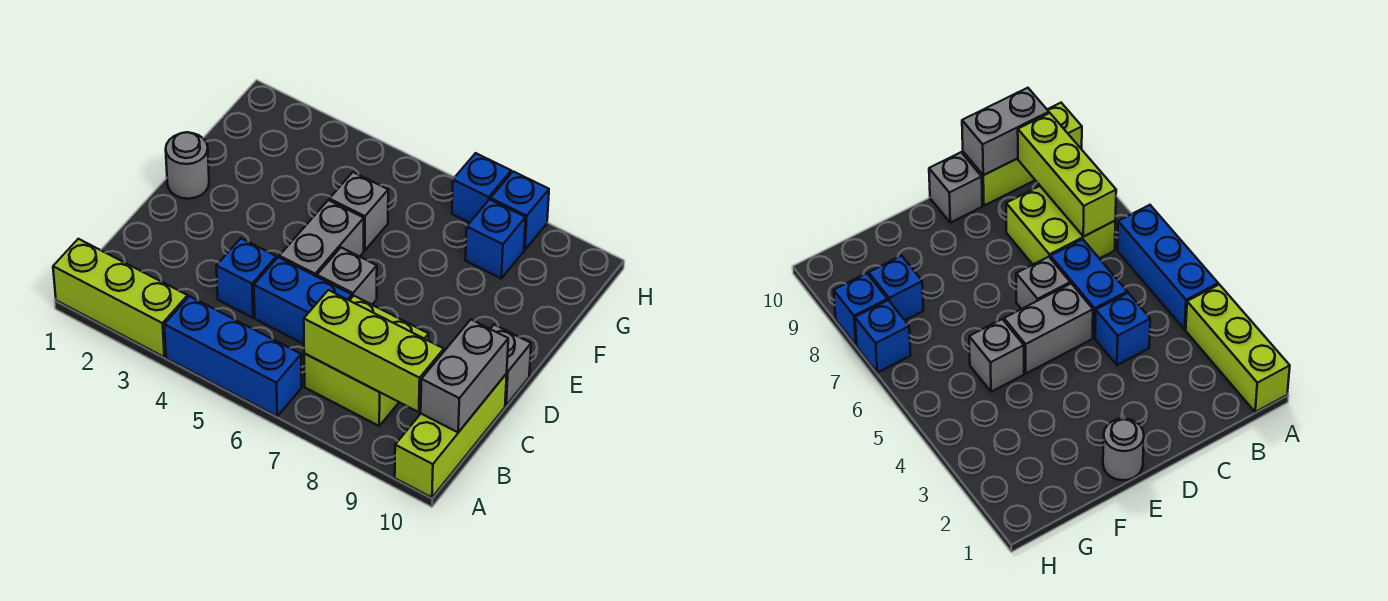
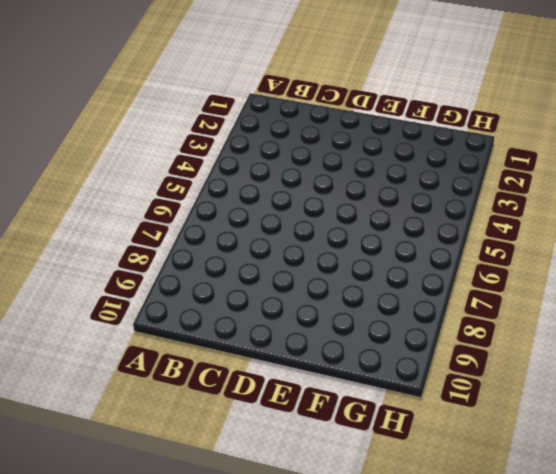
none -> lime 1x3 brick [53,239,188,357]
none -> blue 1x3 brick [164,296,302,416]
none -> lime 1x3 brick [395,374,507,498]

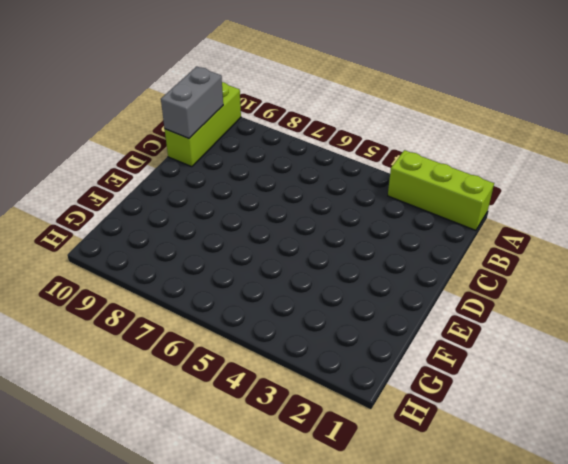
none -> blue 1x3 brick [164,296,302,416]
none -> lime 2x2 brick [304,296,429,426]
none -> blue 1x1 brick [216,238,276,318]

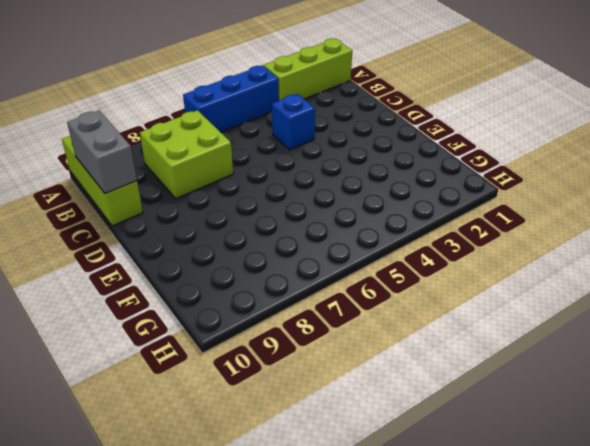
none -> blue 1x2 brick [254,257,352,344]
none -> grey 1x2 brick [279,200,364,277]
none -> grey 1x1 brick [317,248,377,304]

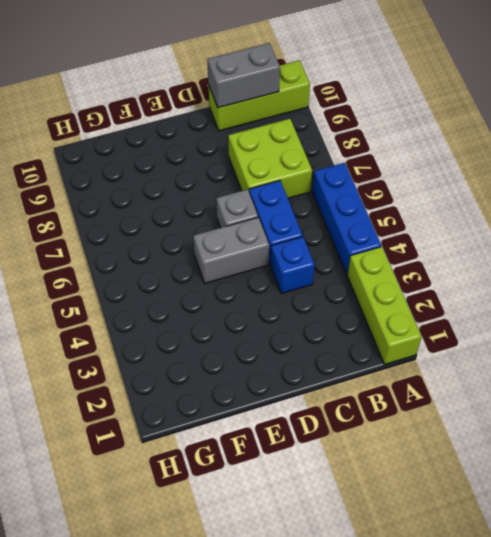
none -> grey 1x1 brick [491,325,531,405]
none -> grey 1x1 round brick [166,132,209,199]
none -> grey 1x1 brick [329,172,388,251]

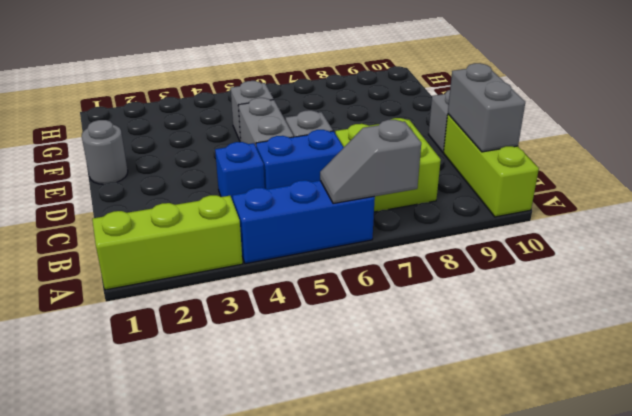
grey 1x2 slope [320,120,421,204] -> none
none -> blue 1x1 brick [465,200,526,278]
none -> blue 1x1 brick [452,153,511,223]
none -> blue 1x1 brick [491,172,549,250]

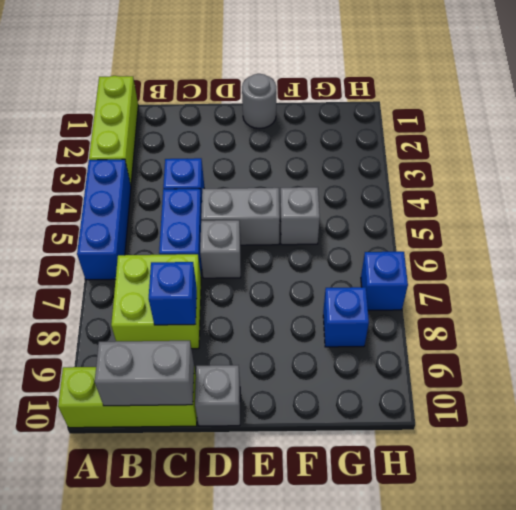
blue 1x1 brick [149,262,197,325] -> blue 1x1 brick moved to [491,172,549,250]
none -> lime 1x3 brick [304,290,444,412]

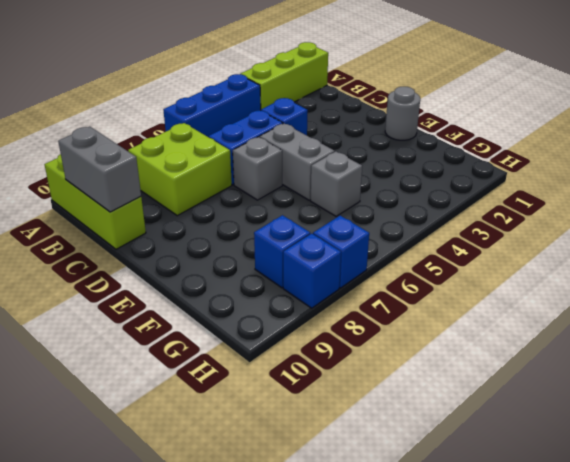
none -> grey 1x1 brick [491,325,531,405]
none -> lime 1x3 brick [304,290,444,412]

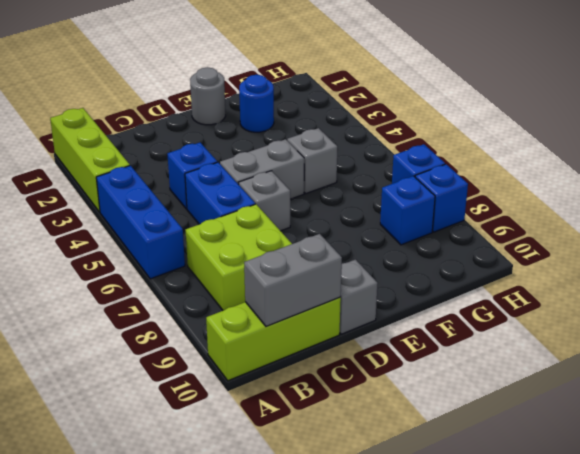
blue 1x1 round brick [239,75,274,132] -> none
none -> lime 1x3 brick [304,290,444,412]

